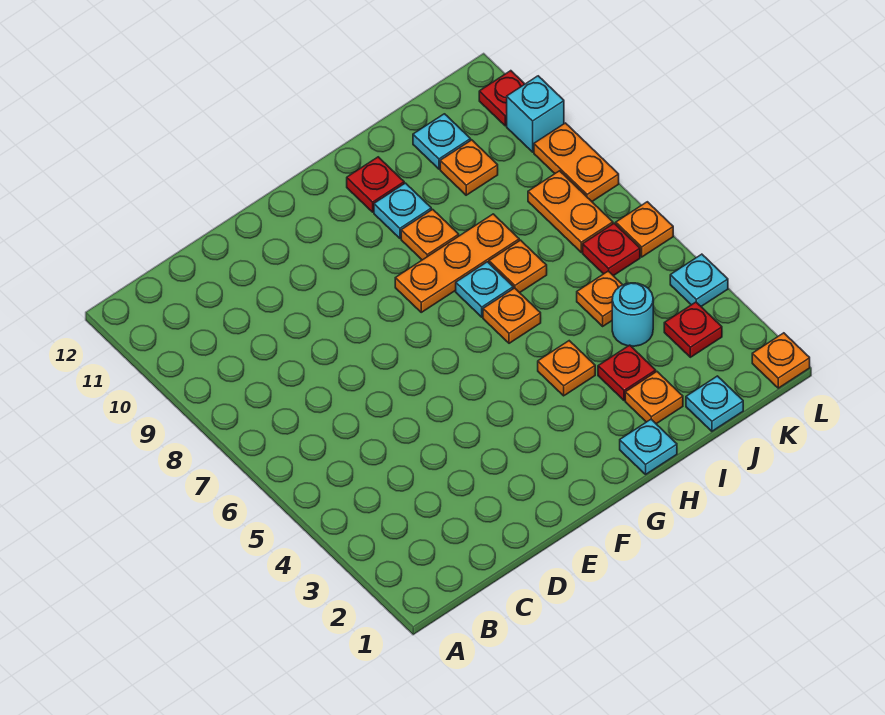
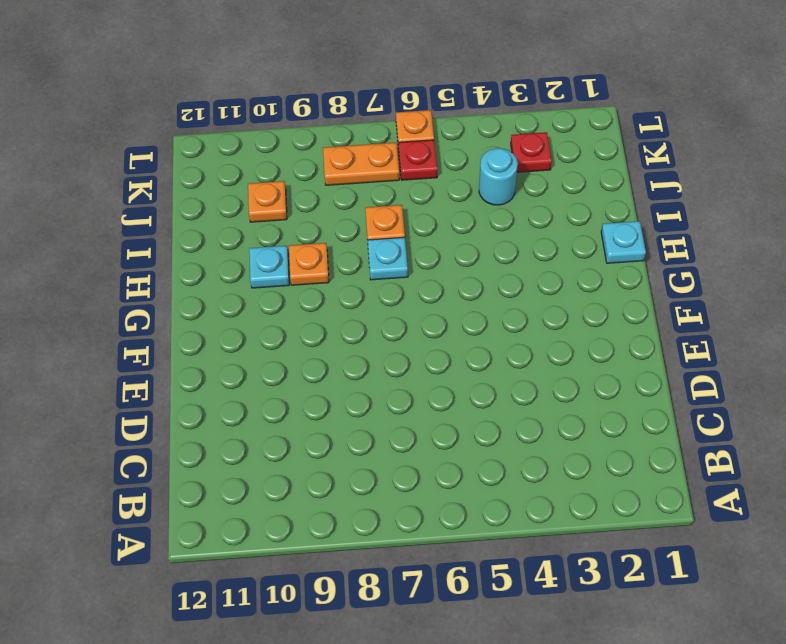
none -> orange 1x3 plate [395,214,519,312]
none -> orange 1x1 plate [538,341,595,396]
none -> orange 1x1 plate [483,288,541,343]

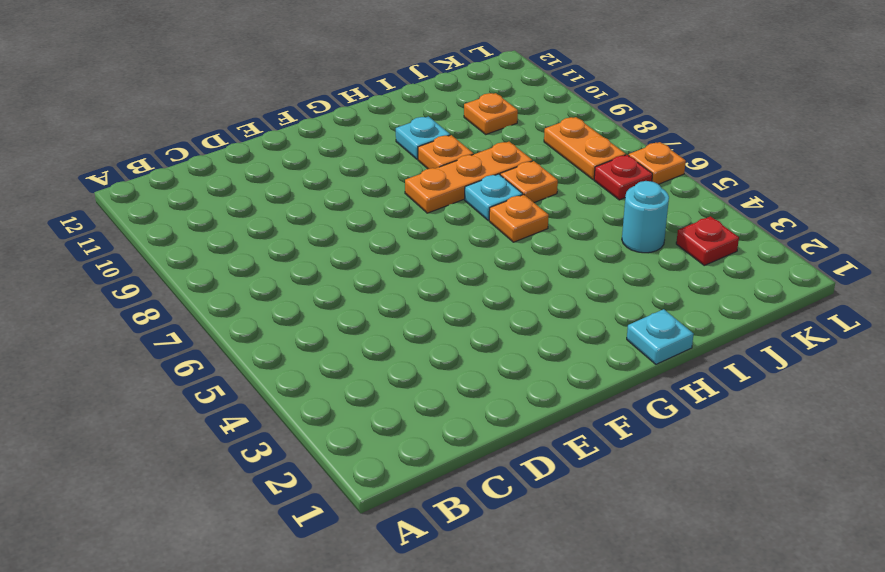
none -> orange 1x1 plate [538,341,595,396]
none -> red 1x1 plate [347,157,404,212]
none -> orange 1x1 plate [625,372,683,424]

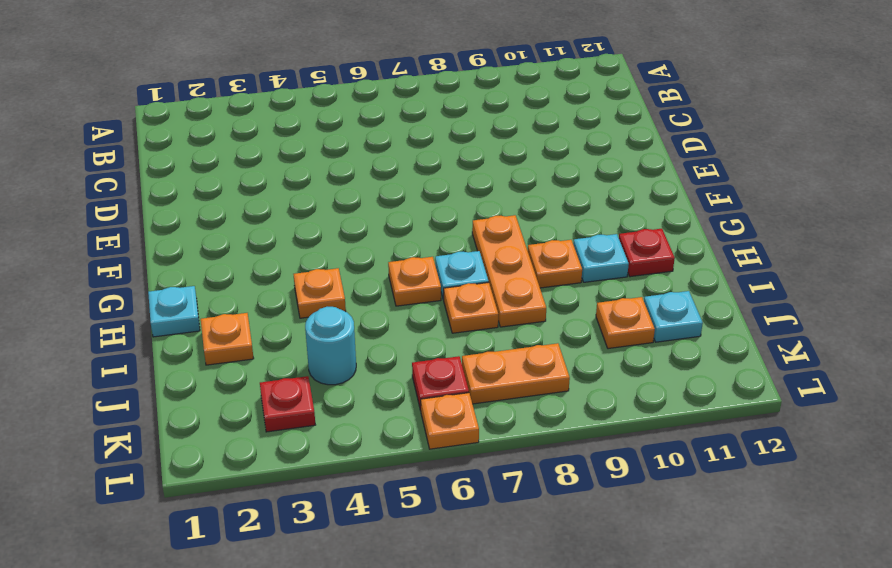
none -> red 1x1 plate [598,345,656,401]
none -> cyan 1x1 plate [686,376,743,431]
none -> orange 1x1 plate [577,271,622,326]

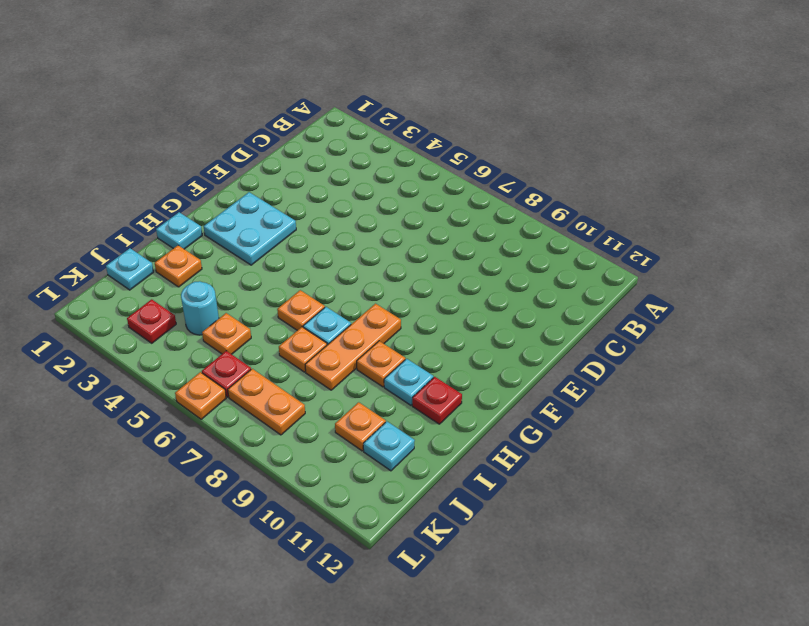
cyan 2x2 plate [204,192,296,265] -> none
none -> orange 1x1 plate [538,341,595,396]
none -> red 1x1 plate [598,345,656,401]
none -> orange 1x1 plate [752,333,810,388]

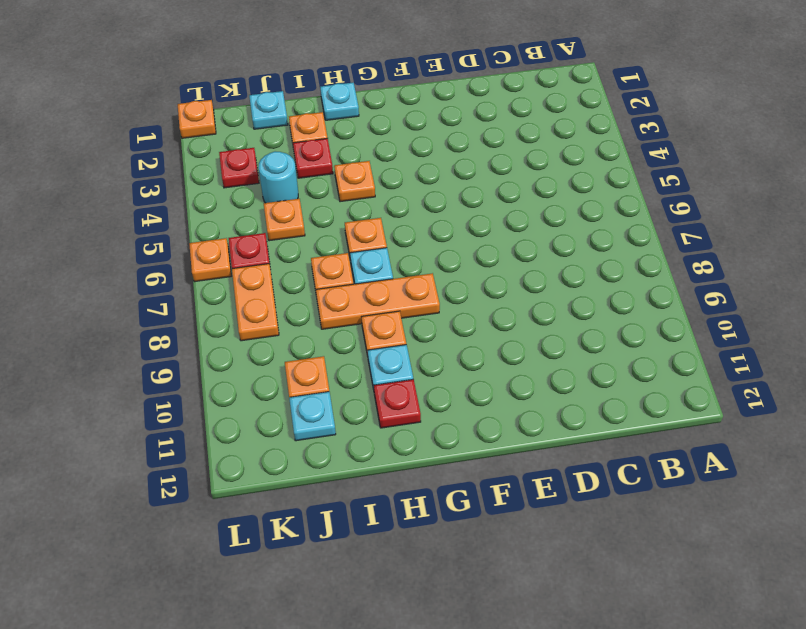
none -> cyan 1x1 plate [670,254,728,306]
none -> orange 1x2 plate [534,123,619,201]
none -> cyan 1x1 brick [507,76,564,152]

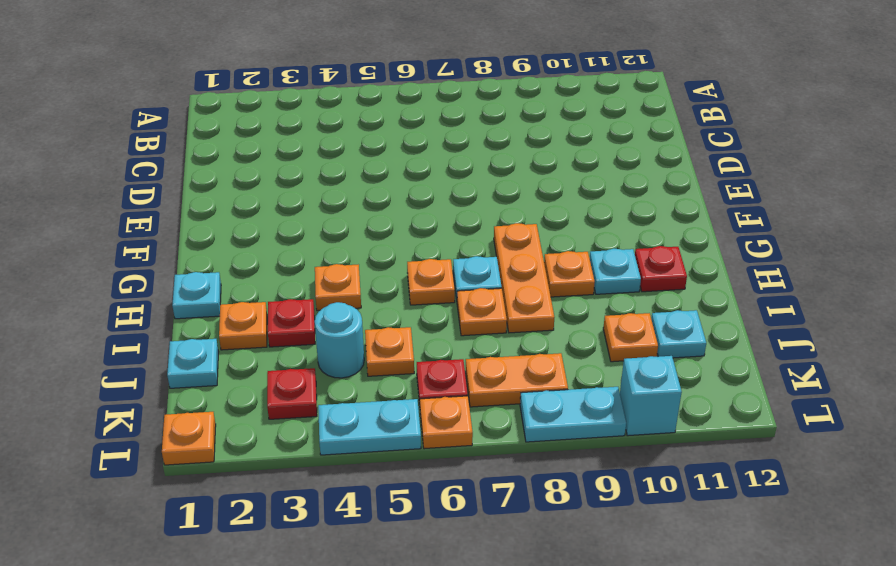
cyan 1x2 plate [318,399,421,455] -> cyan 1x1 plate [670,254,728,306]
cyan 1x2 plate [520,387,626,442] -> orange 1x2 plate [534,123,619,201]
none -> red 1x1 plate [479,71,525,126]

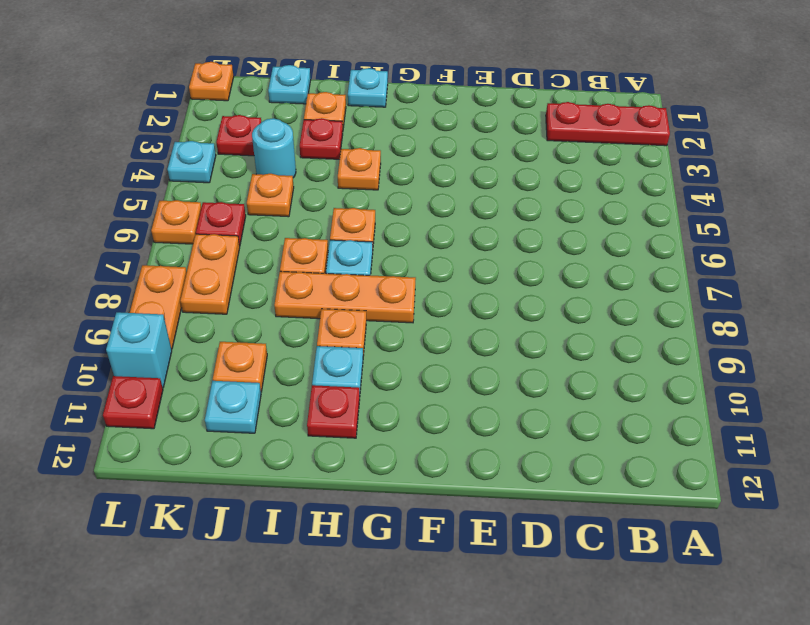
red 1x3 plate [546,102,670,146] -> none

